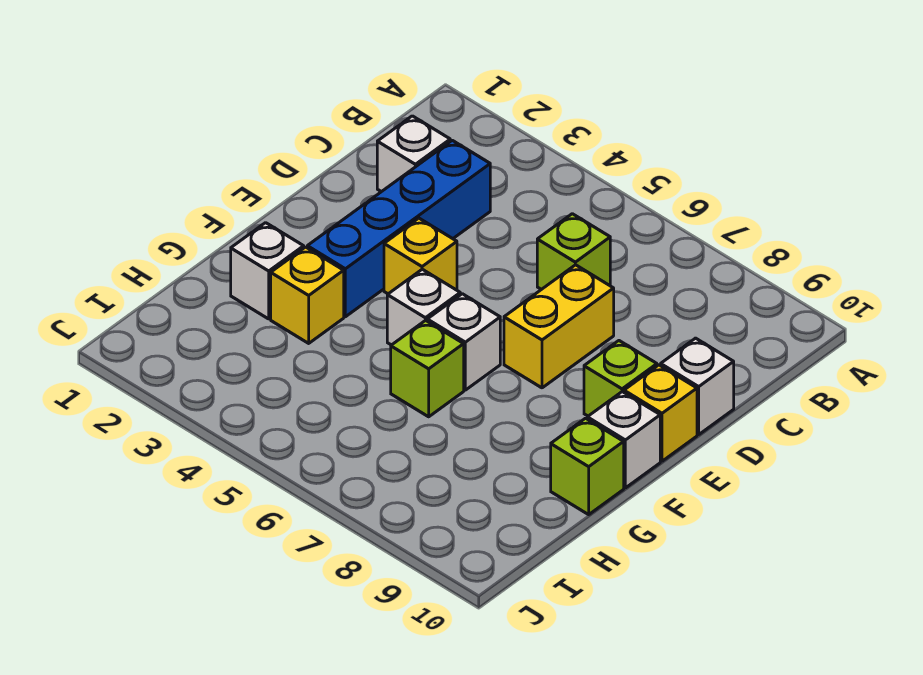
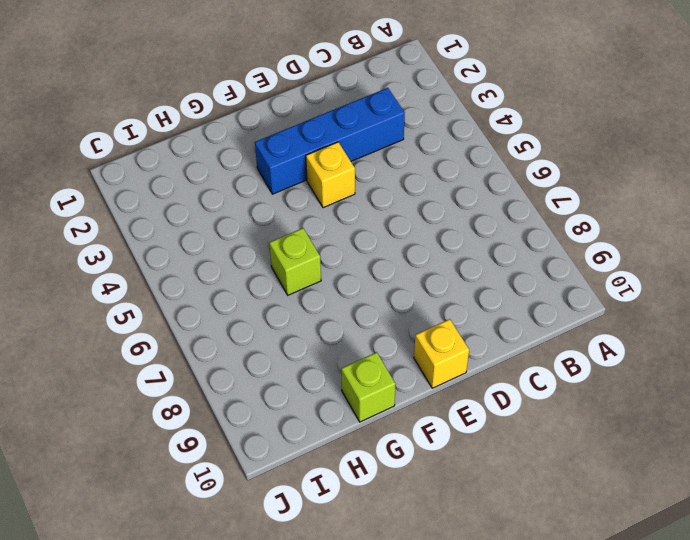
none -> white 1x1 brick [377,116,450,192]
none -> lime 1x1 brick [537,214,610,290]
none -> yellow 1x2 brick [504,265,614,388]

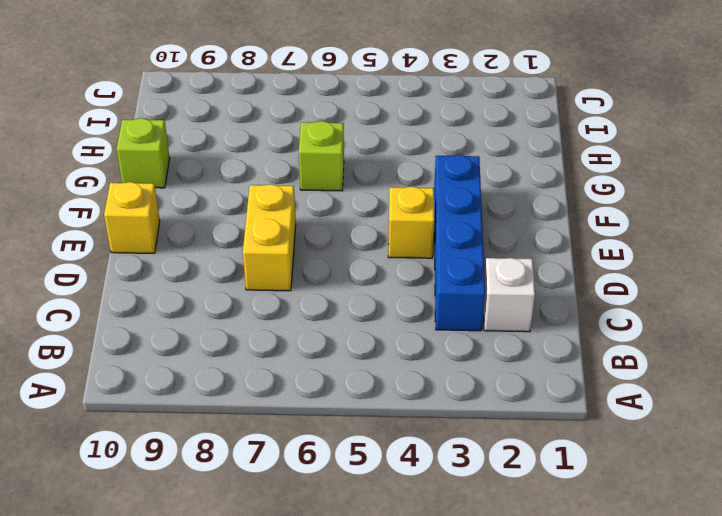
none -> lime 1x1 brick [537,214,610,290]
none -> white 1x1 brick [661,338,734,434]
none -> lime 1x1 brick [584,341,657,416]

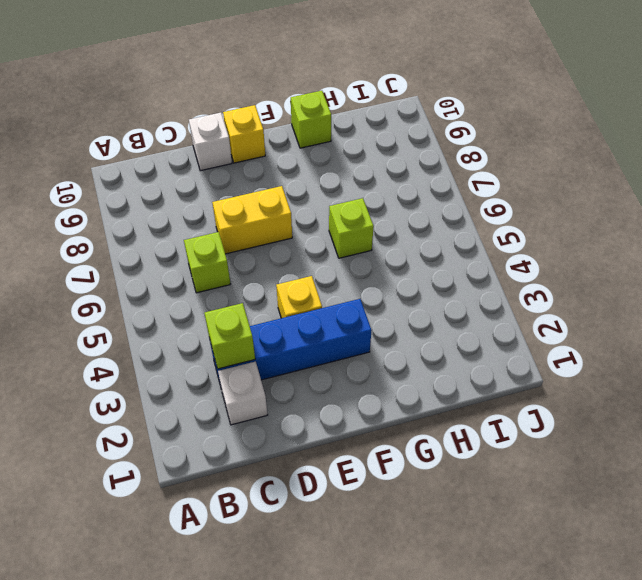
lime 1x1 brick [204,303,255,369] -> lime 1x1 brick moved to [584,341,657,416]
none -> white 1x1 brick [387,269,460,345]
none -> white 1x1 brick [427,294,500,390]
none -> white 1x1 brick [587,392,660,488]

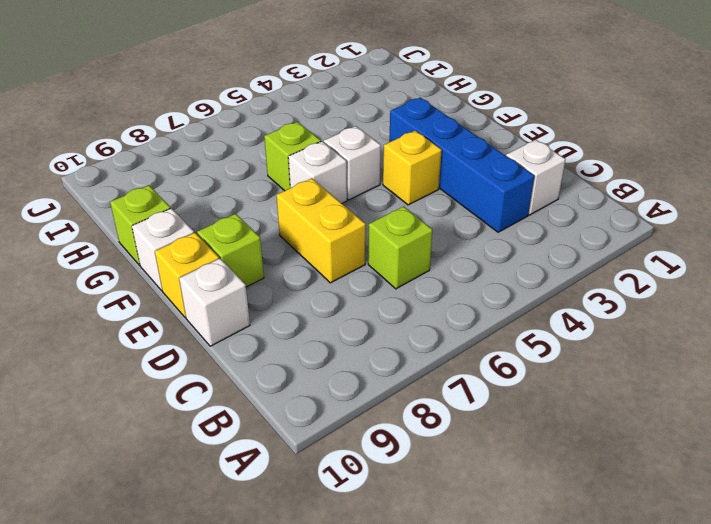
none -> white 1x1 brick [231,223,304,319]
none -> yellow 1x1 brick [271,247,344,343]

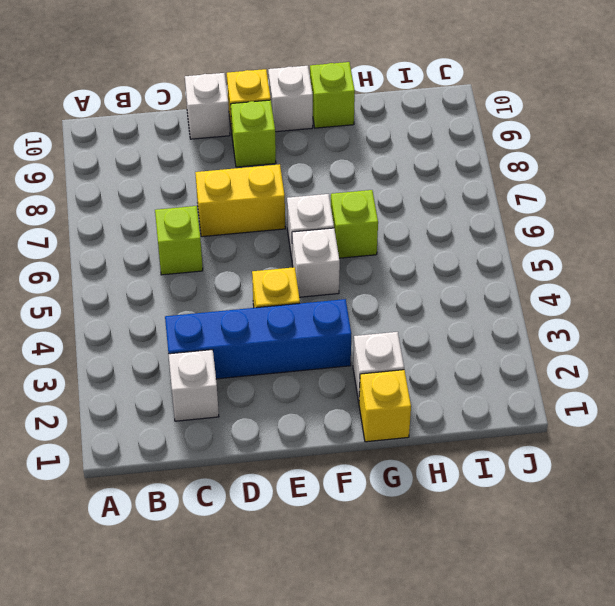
yellow 1x1 brick [359,370,411,442] -> yellow 1x1 brick moved to [271,247,344,343]

